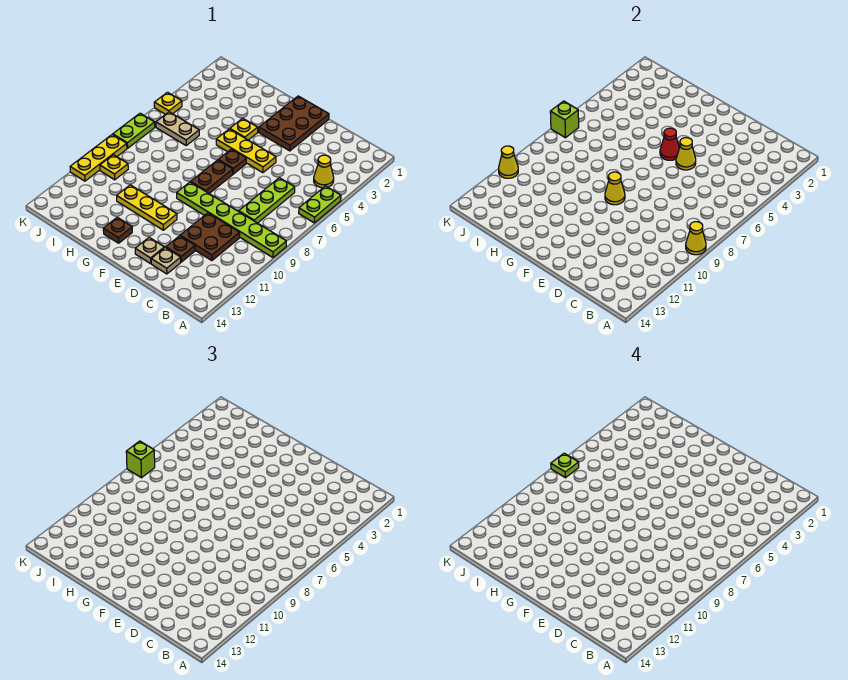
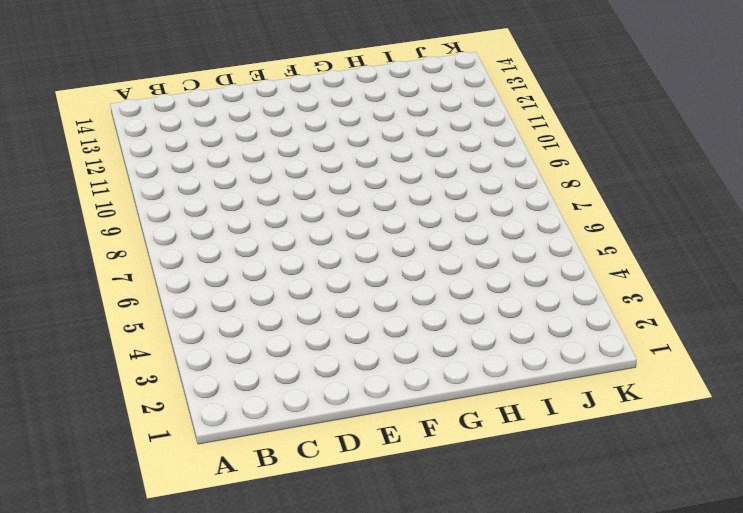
none -> lime 1x2 plate [299,186,341,223]
none -> lime 1x6 plate [177,182,286,257]
none -> yellow 1x1 cone [314,155,334,188]

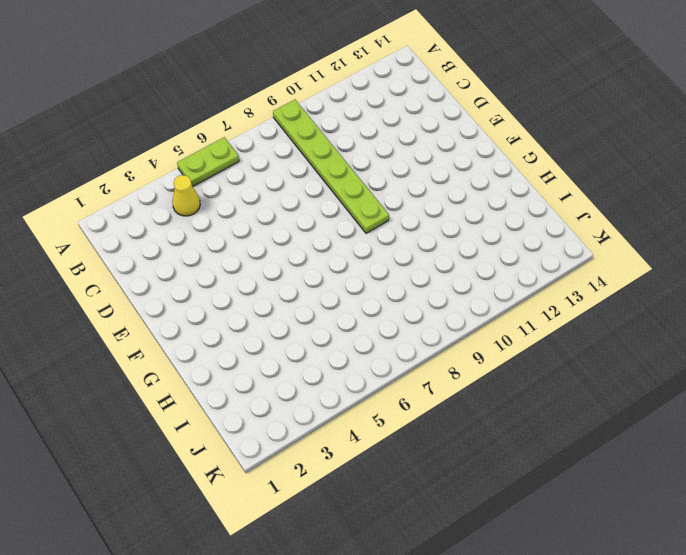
none -> lime 1x3 plate [239,178,295,223]
none -> brown 2x2 plate [180,213,240,261]
none -> brown 1x1 plate [166,236,195,262]

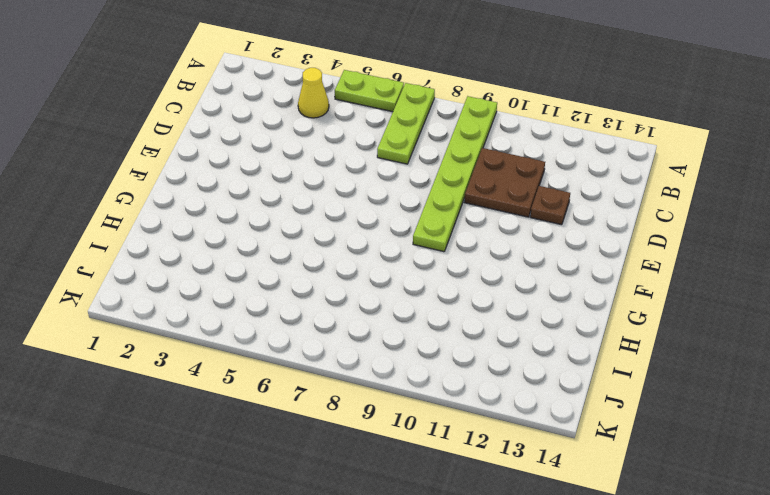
lime 1x3 plate [377,83,435,164] -> lime 1x3 plate turned to [239,178,295,223]
none -> tan 1x1 plate [151,248,181,274]
none -> brown 2x3 plate [259,96,329,151]
none -> yellow 1x3 plate [216,129,276,173]

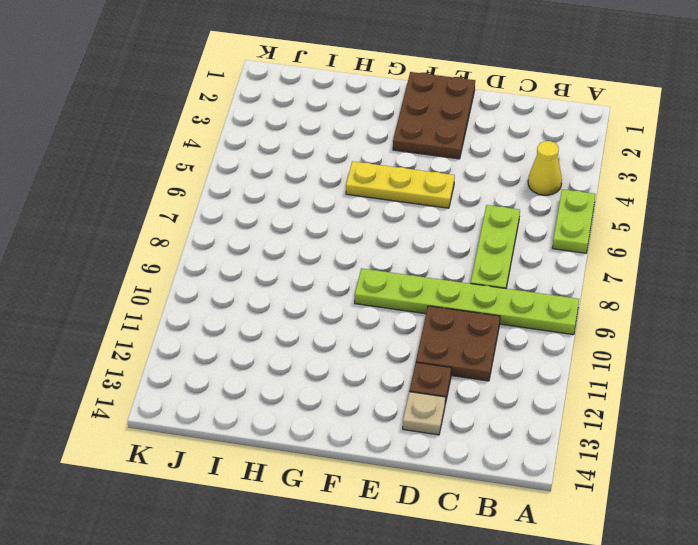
none -> tan 1x1 plate [135,237,164,264]
none -> brown 1x1 plate [219,149,246,174]
none -> brown 1x2 plate [191,160,233,194]

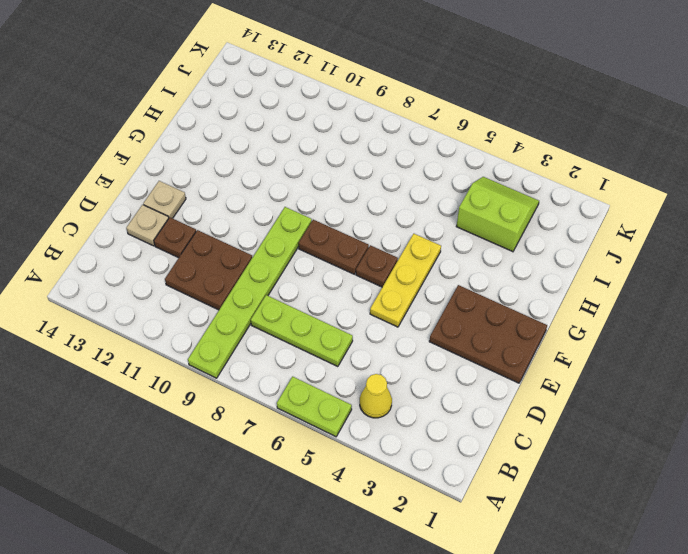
lime 2x2 slope [456,177,539,252] -> none
none -> yellow 1x3 plate [117,185,177,230]
none -> yellow 1x1 plate [230,118,258,140]
none -> brown 1x1 plate [103,217,132,243]

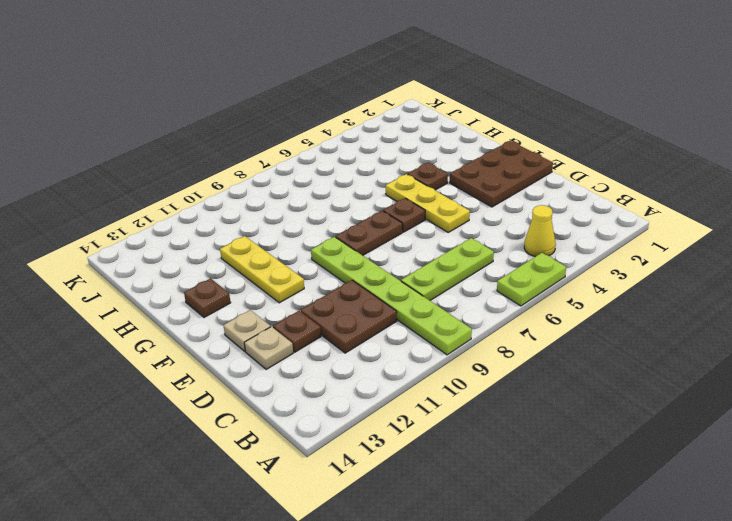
brown 1x1 plate [408,163,448,190] -> yellow 1x1 plate [230,118,258,140]
none -> tan 1x2 plate [156,112,199,145]
none -> yellow 1x1 plate [100,155,128,180]
none -> yellow 1x1 plate [154,92,182,114]

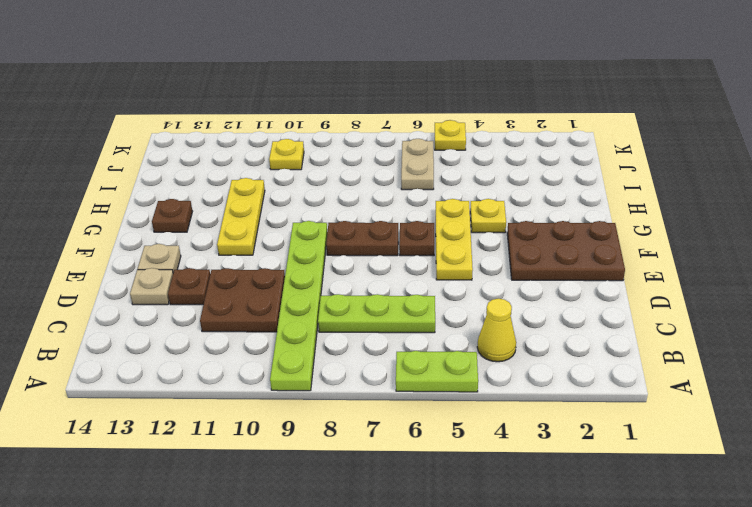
none -> lime 1x2 plate [113,113,155,148]
none -> yellow 1x3 plate [70,135,127,181]
none -> yellow 1x1 cone [686,222,706,255]

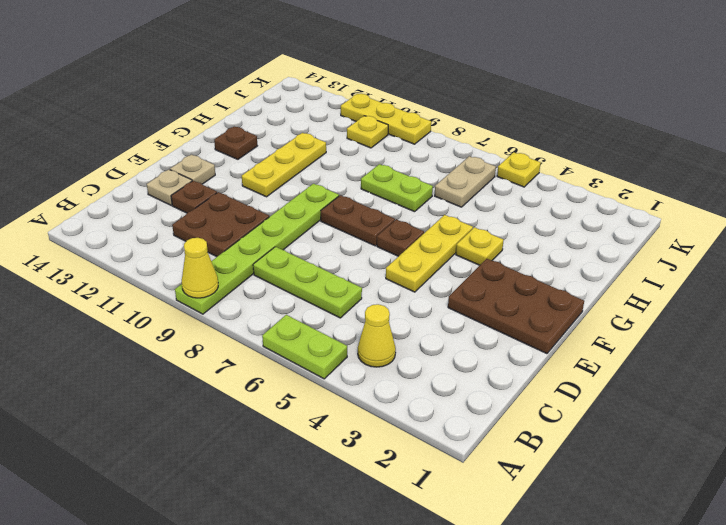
lime 1x2 plate [361,164,433,212] -> lime 1x2 plate moved to [113,113,155,148]
none -> yellow 1x1 cone [676,138,696,170]
none -> red 1x1 cone [660,128,679,160]
none -> yellow 1x1 cone [605,172,625,205]

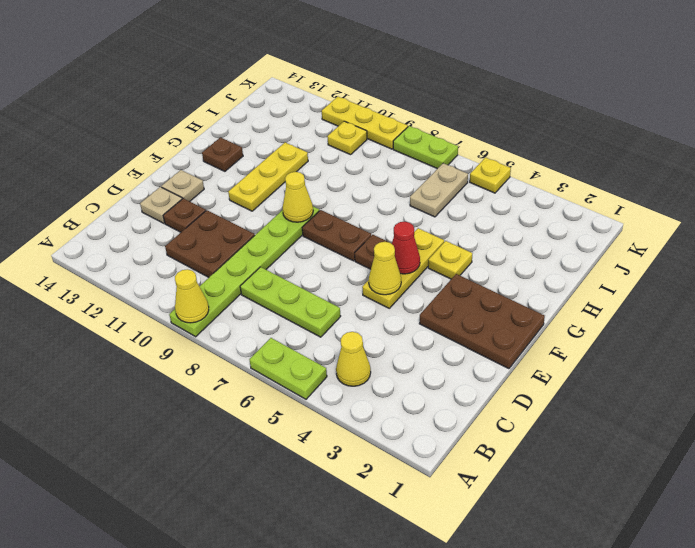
none -> lime 1x1 brick [550,101,579,138]
none -> yellow 1x1 cone [499,146,518,178]
none -> lime 1x1 brick [126,441,155,478]

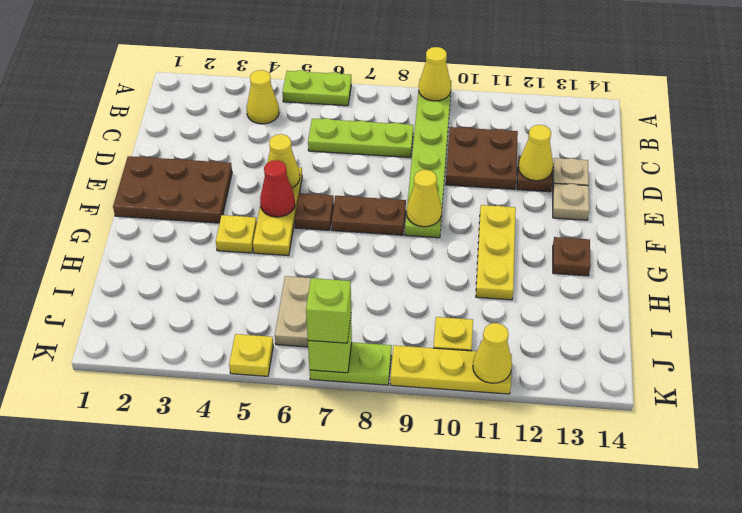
yellow 1x1 cone [518,125,553,181] -> none
none -> lime 1x1 plate [551,453,579,478]

